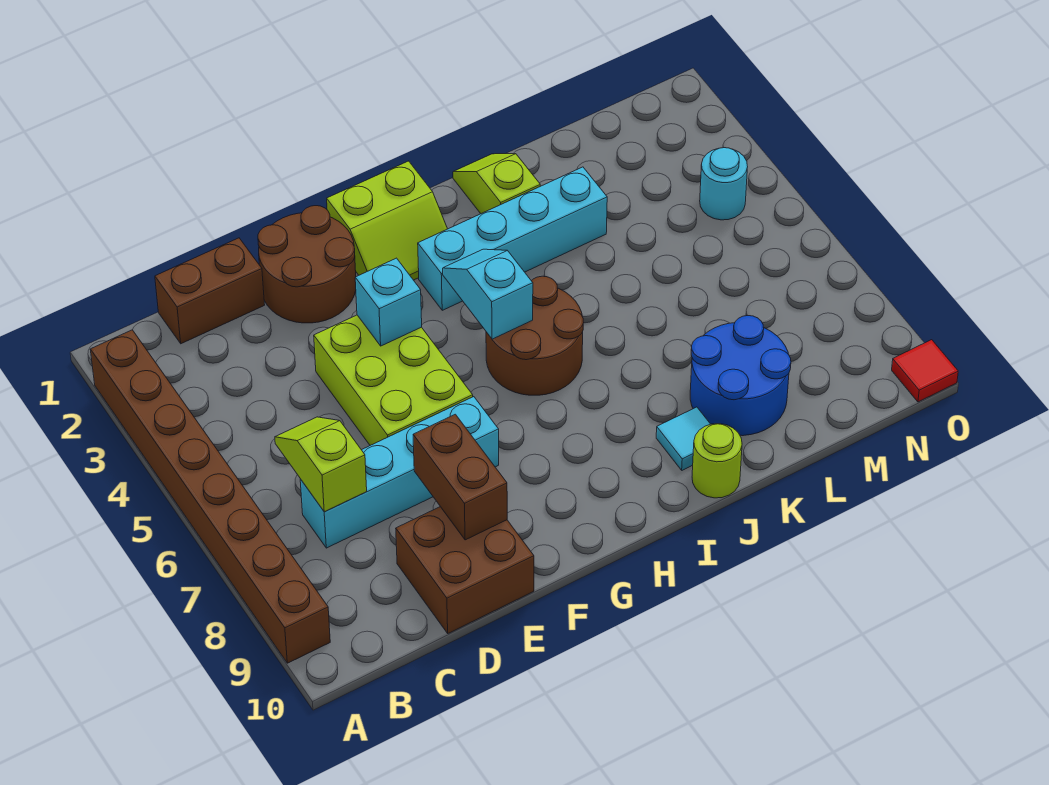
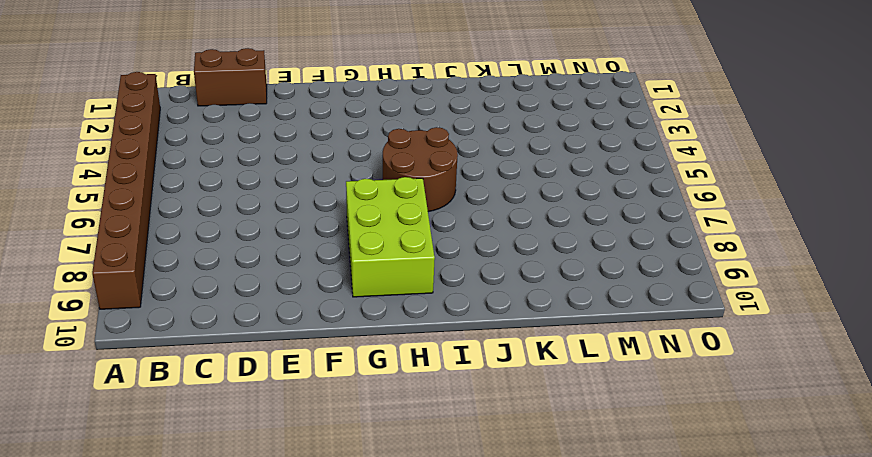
lime 2x3 brick [346,177,435,297] -> lime 2x3 brick moved to [314,315,473,445]
none -> cyan 1x4 brick [300,397,499,548]
none -> brown 2x2 brick [396,507,534,633]
none -> brown 2x2 round brick [258,206,356,323]

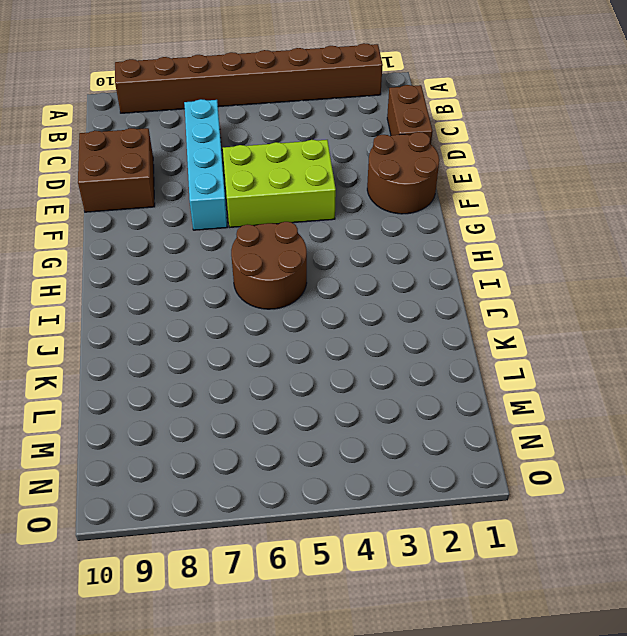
none -> lime 2x2 slope [327,161,447,280]
none -> cyan 1x4 brick [418,167,607,310]
none -> lime 1x2 slope [453,154,540,214]

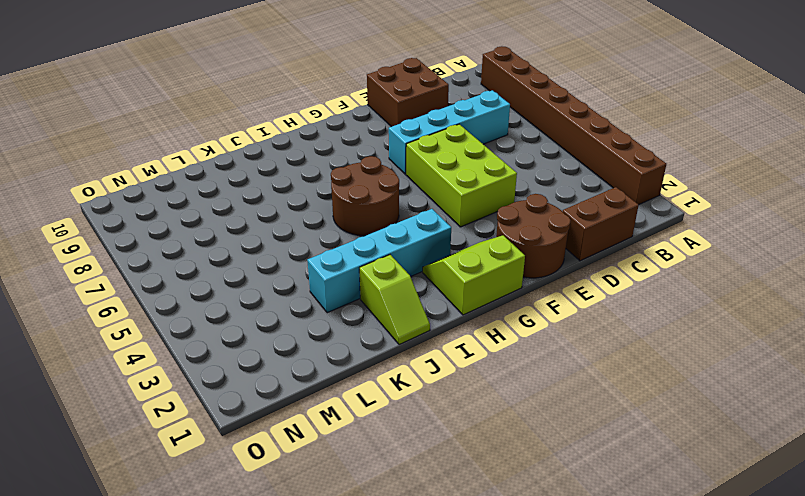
none -> cyan 1x1 tile [656,407,710,470]
none -> lime 1x1 round brick [692,424,742,498]
none -> blue 2x2 round brick [690,316,791,436]

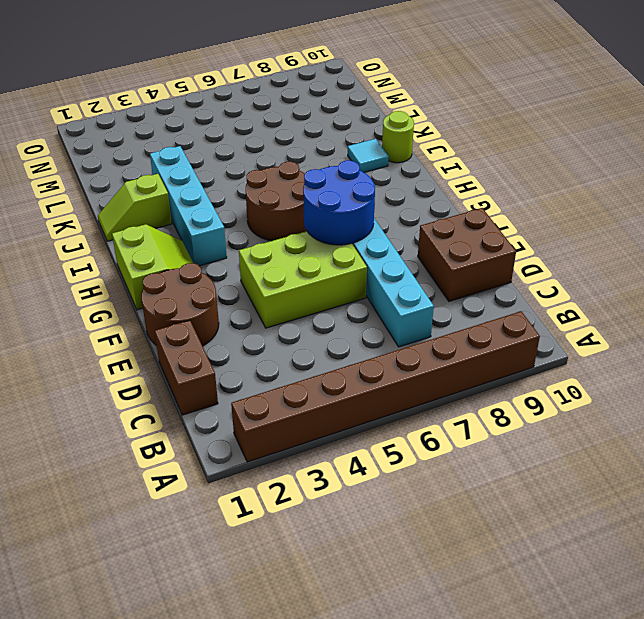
blue 2x2 round brick [303,160,375,245] -> blue 2x2 round brick moved to [690,316,791,436]
none -> cyan 1x1 round brick [700,148,748,220]
none -> red 1x1 tile [892,340,958,402]
none -> lime 1x2 slope [275,417,367,512]

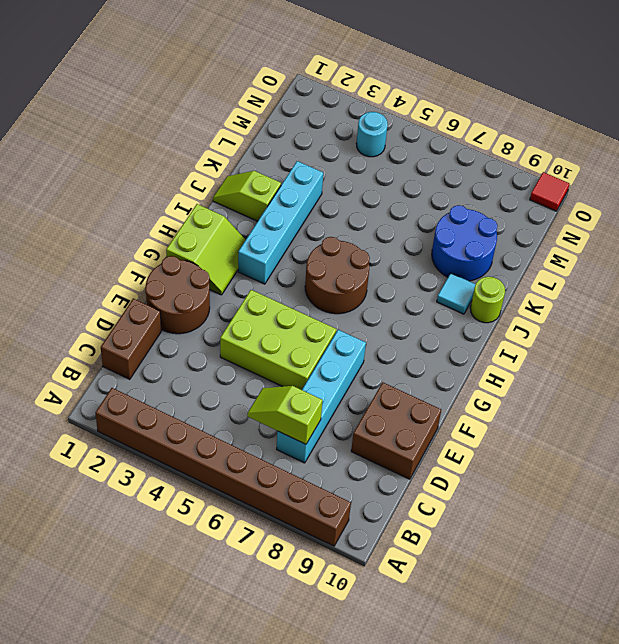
none -> brown 1x2 brick [413,414,507,540]
none -> cyan 1x1 brick [355,258,422,346]
none -> cyan 1x2 slope [443,249,533,339]

